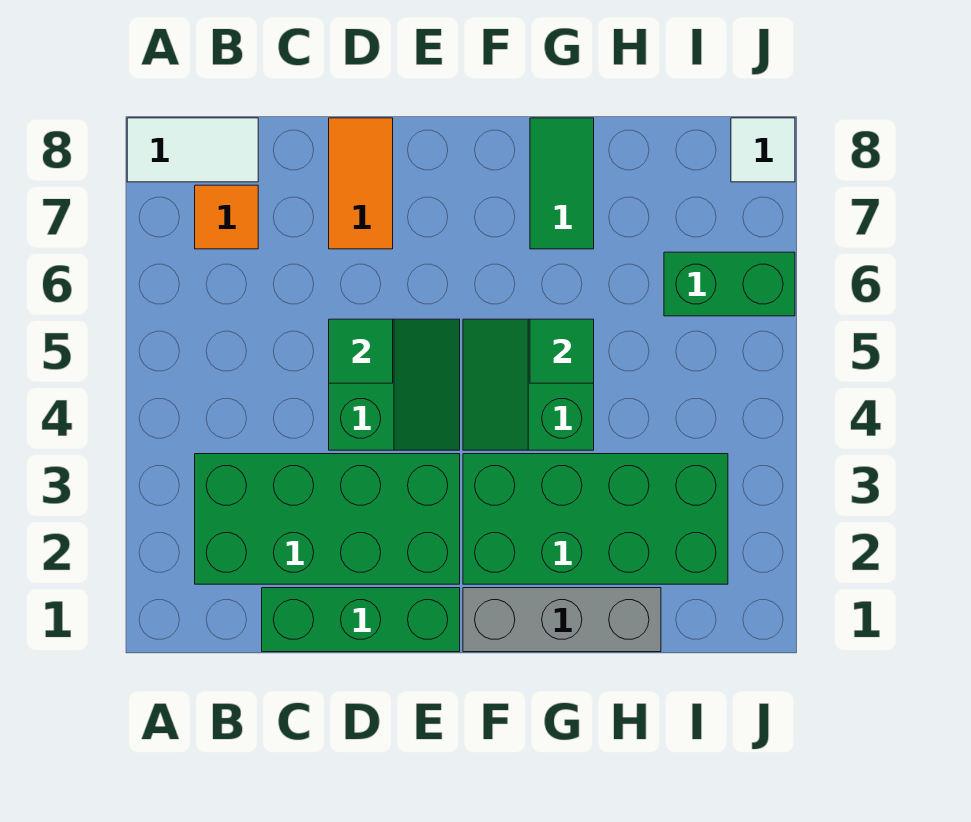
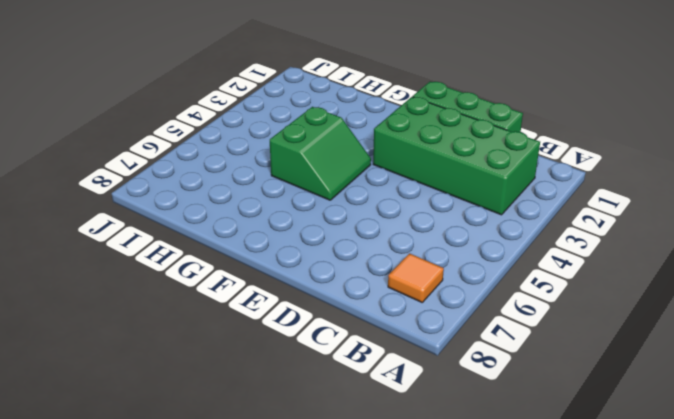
none -> white 1x2 tile [127,118,258,182]
none -> green 2x2 slope [329,319,460,450]
none -> orange 1x2 tile [329,118,393,249]

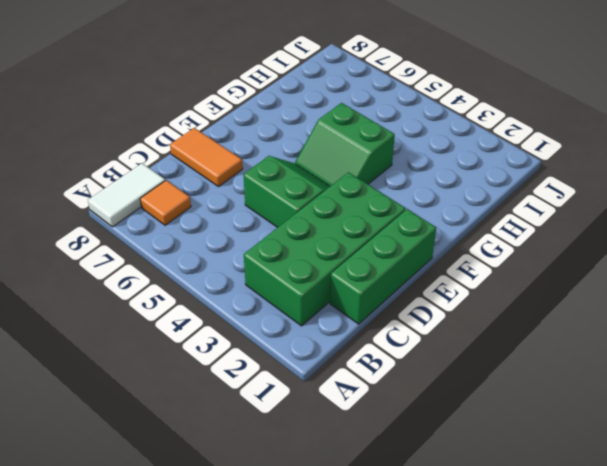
none -> grey 1x3 brick [463,588,661,652]
none -> green 2x4 brick [463,454,728,584]
none -> green 1x2 tile [530,118,594,249]

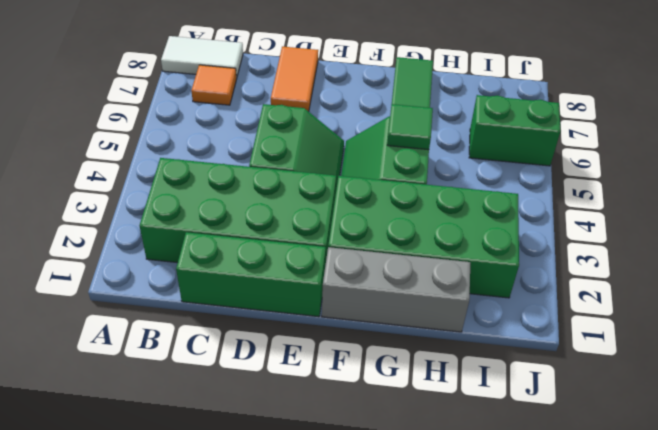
none -> white 1x1 tile [731,118,795,182]
none -> green 1x1 tile [329,319,393,383]

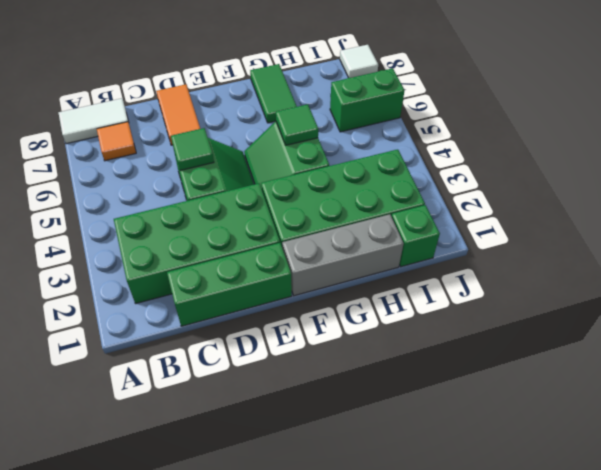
green 1x1 brick [392,205,440,267] -> none

